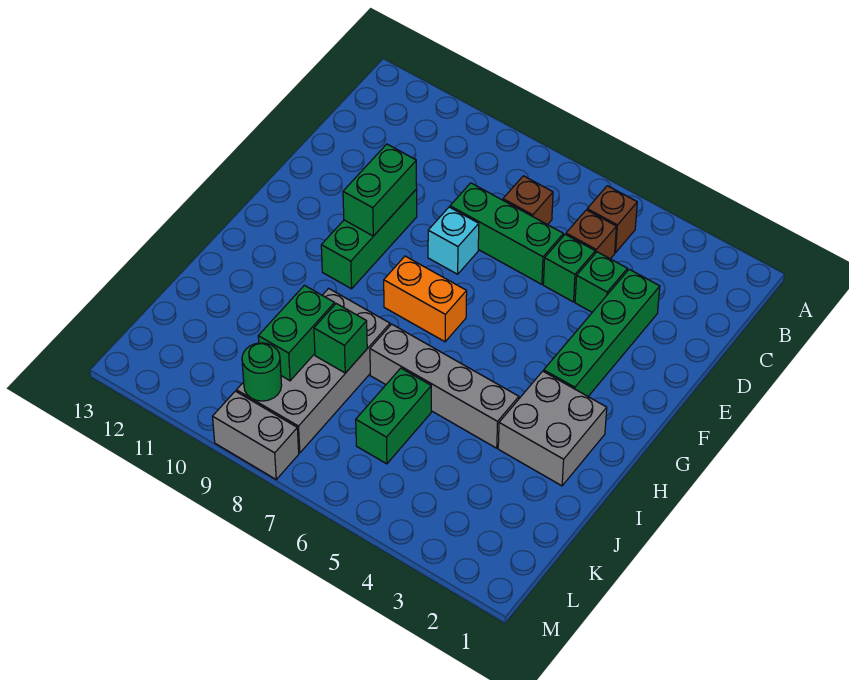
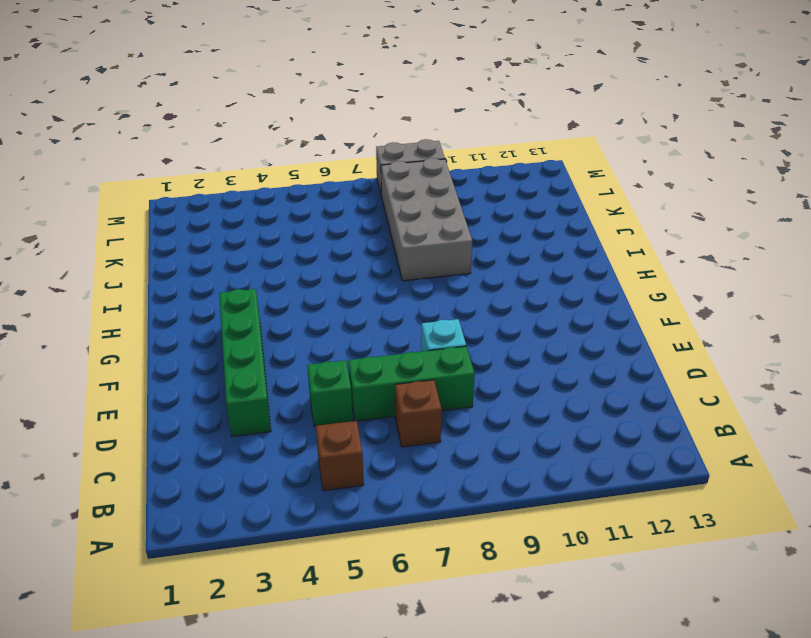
none -> brown 1x1 brick [566,210,616,259]
none -> green 1x1 brick [575,252,627,312]
none -> green 1x3 brick [321,189,417,289]

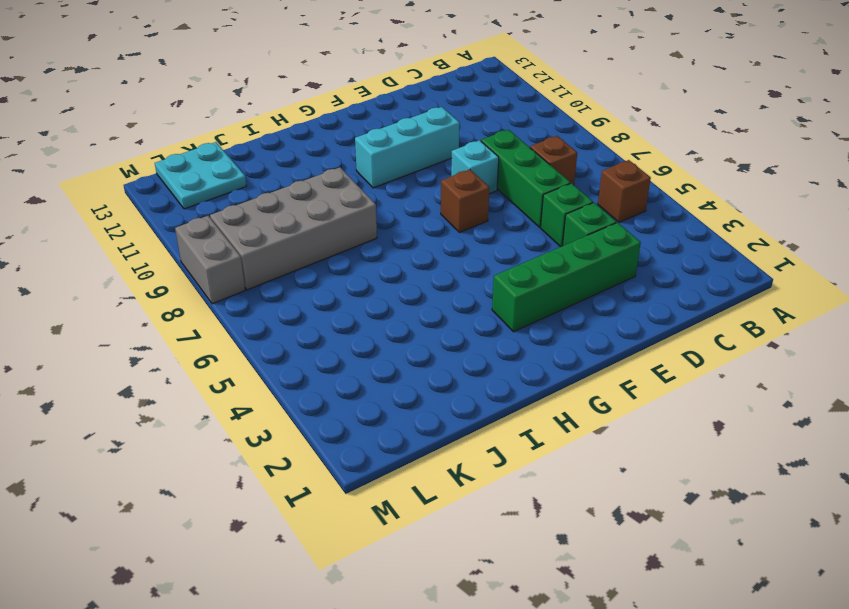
cyan 1x3 brick [355,107,460,188] -> green 1x3 brick [321,189,417,289]
brown 1x1 brick [441,170,489,233] -> brown 1x1 brick moved to [566,210,616,259]
cyan 2x2 plate [155,142,246,209] -> none
none -> orange 1x2 brick [384,256,467,342]
none -> grey 2x2 brick [498,371,607,486]
none -> grey 1x4 brick [370,324,519,448]

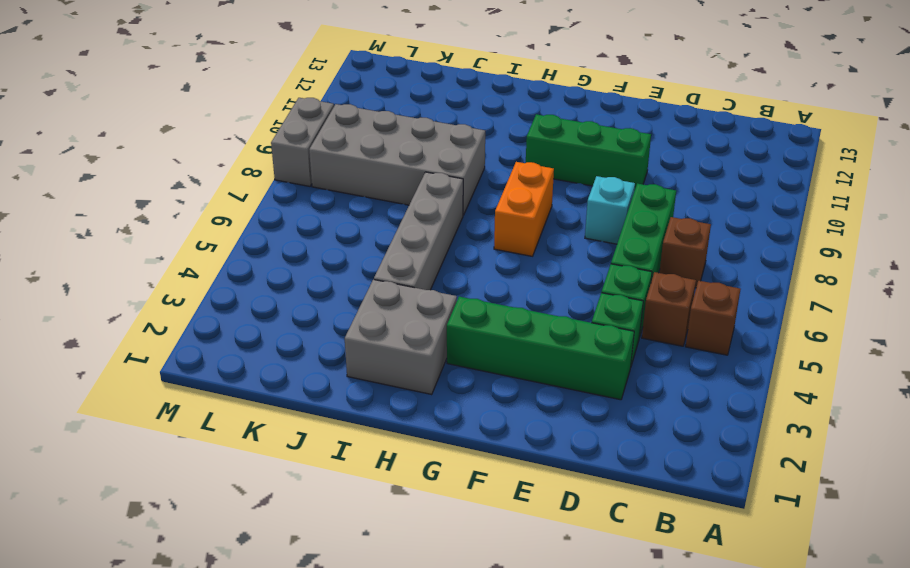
none -> green 1x2 brick [356,368,431,464]
none -> green 1x2 brick [343,144,417,236]
none -> green 1x1 brick [314,304,367,373]

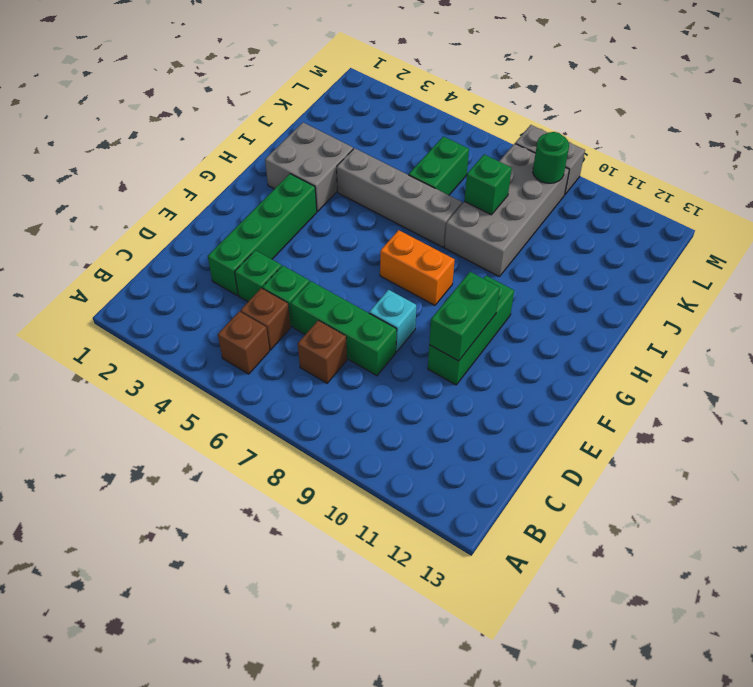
none -> green 1x2 brick [258,285,335,381]

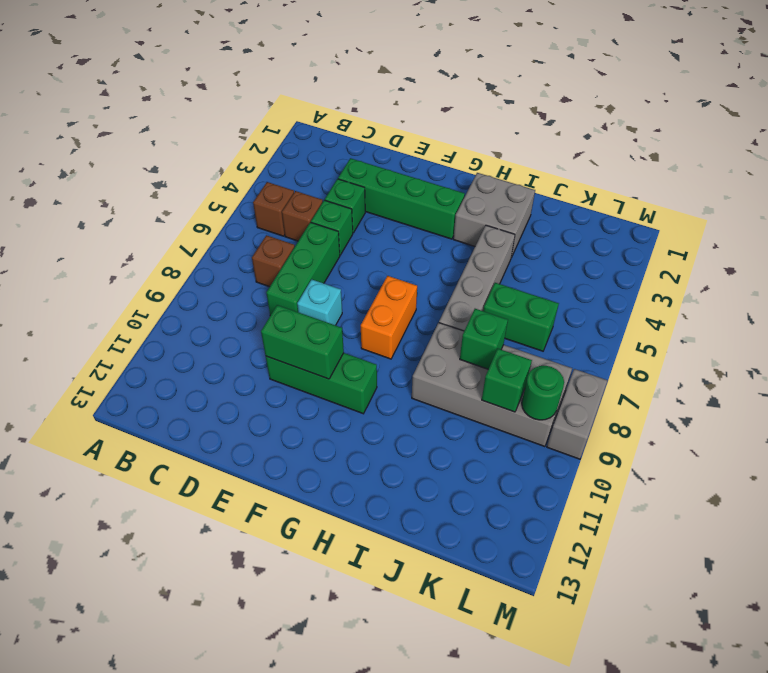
green 1x1 brick [482,349,532,412] -> green 1x2 brick [258,285,335,381]

